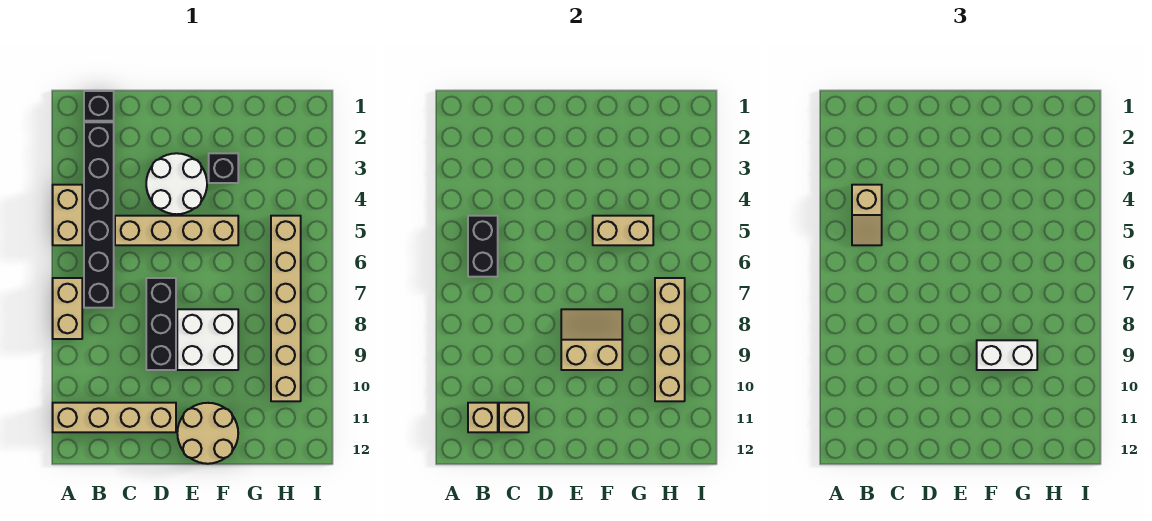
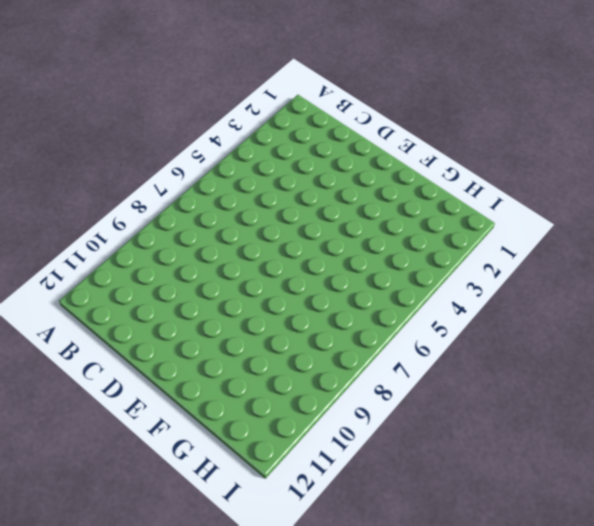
none -> tan 1x2 brick [53,185,82,245]
none -> tan 1x2 brick [53,278,82,339]
none -> tan 1x4 brick [53,403,176,432]

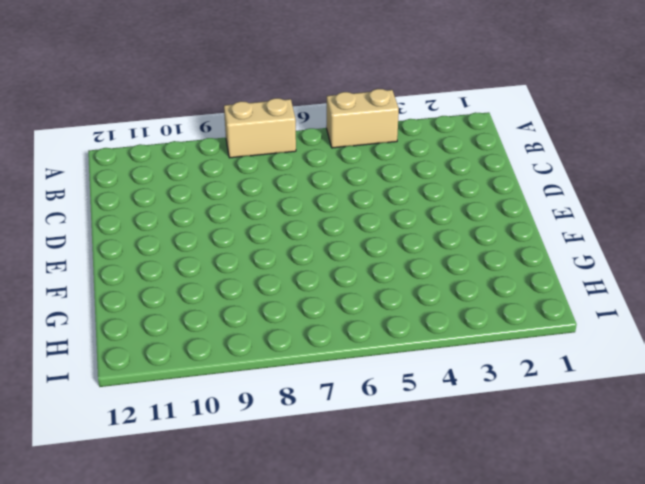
none -> tan 1x4 brick [53,403,176,432]
none -> black 1x1 brick [84,91,114,121]
none -> black 1x6 brick [84,122,114,308]

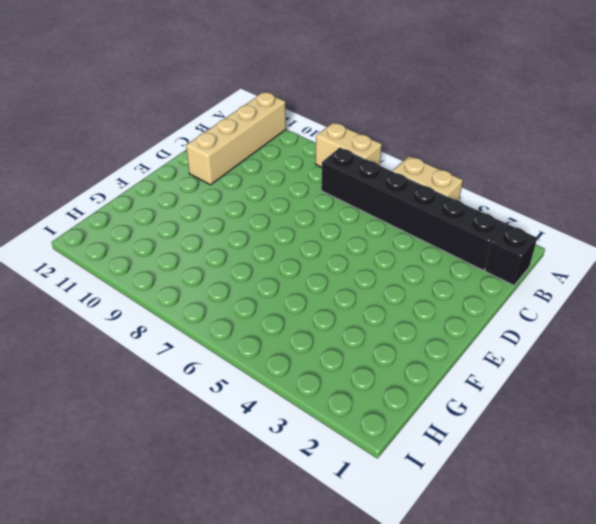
none -> tan 1x4 brick [115,216,238,245]
none -> white 2x2 round brick [146,153,207,214]
none -> black 1x3 brick [146,278,176,370]

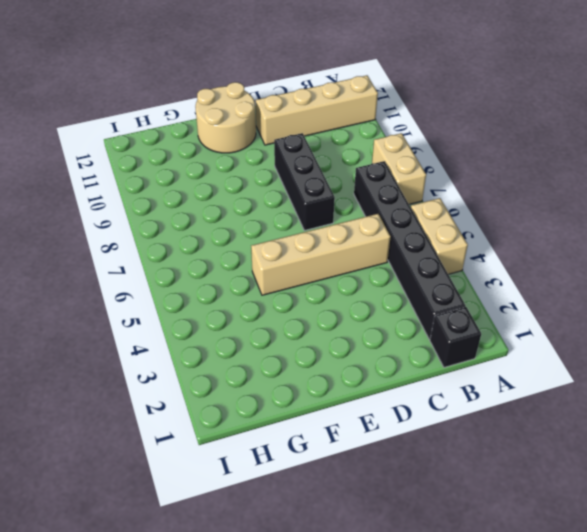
none -> white 2x2 round brick [146,153,207,214]
none -> white 2x2 brick [177,309,238,370]
none -> black 1x1 brick [209,153,238,183]

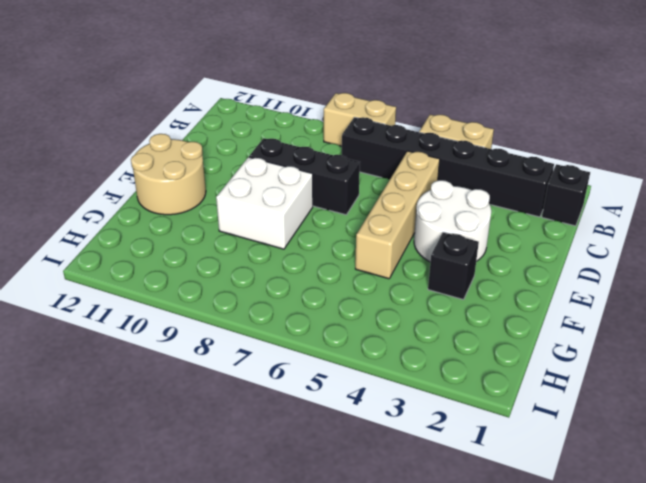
none -> tan 1x4 brick [53,403,176,432]
none -> tan 1x6 brick [271,216,301,401]
none -> black 1x2 brick [468,216,498,277]

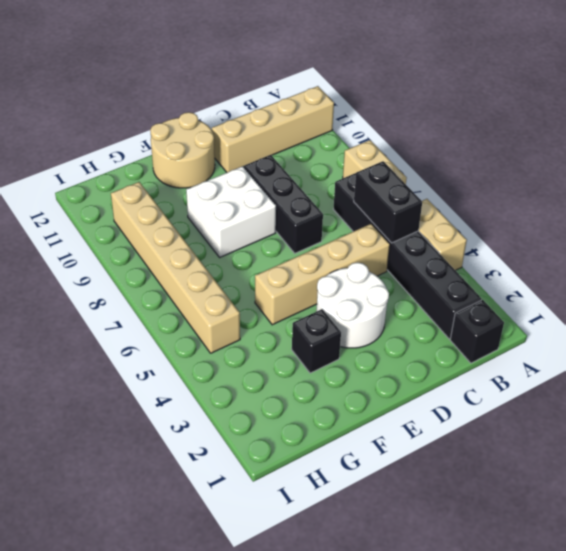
none -> tan 1x1 brick [468,403,498,432]
none -> tan 1x1 brick [499,403,529,432]
none -> tan 2x2 slope [561,309,622,370]

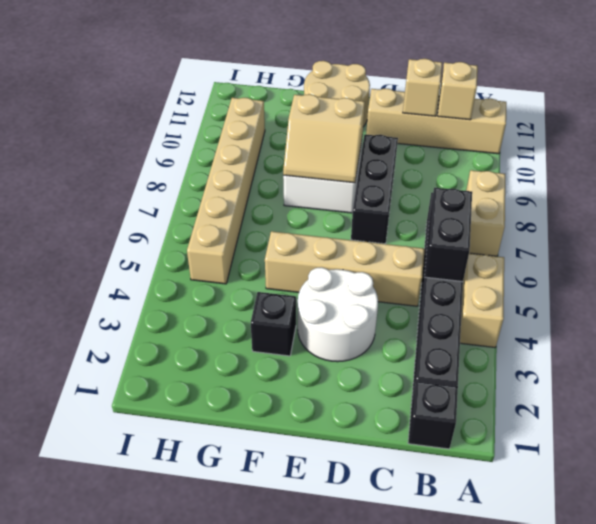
none -> tan 1x2 brick [593,216,653,245]
none -> tan 1x4 brick [655,278,685,401]
none -> tan 1x2 slope [852,185,882,245]

